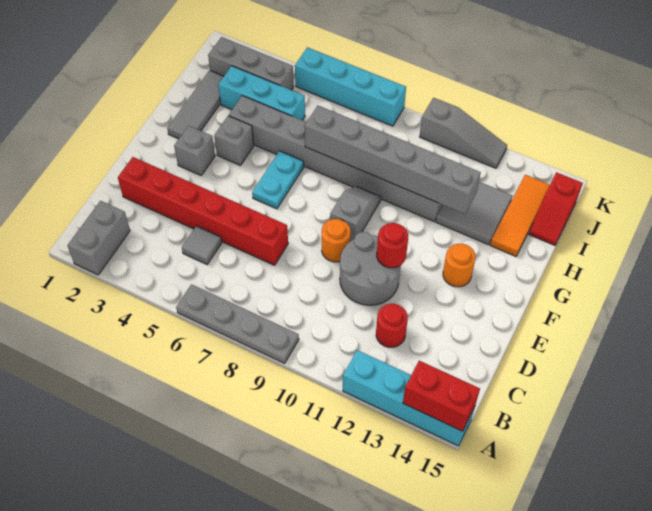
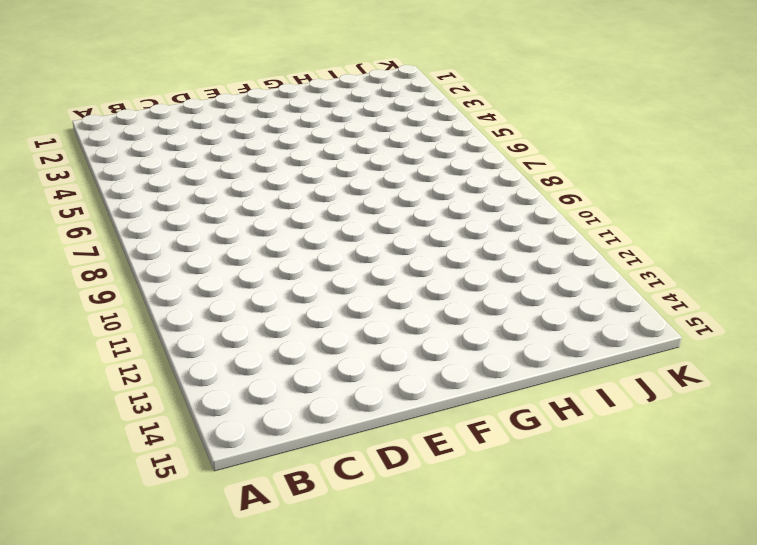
none -> grey 1x2 brick [67,201,130,275]
none -> grey 1x4 plate [176,284,299,363]
none -> cyan 1x4 brick [343,350,475,446]

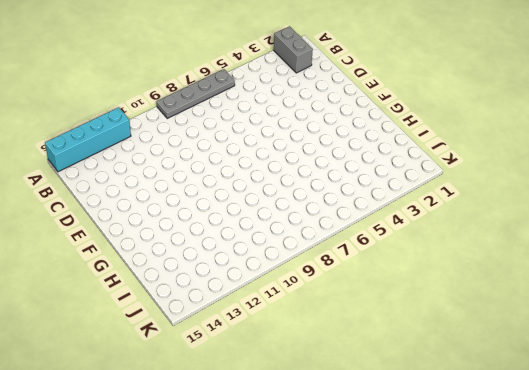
none -> grey 1x1 tile [182,226,222,264]
none -> red 1x1 round brick [376,304,408,347]
none -> red 1x6 brick [118,157,288,265]

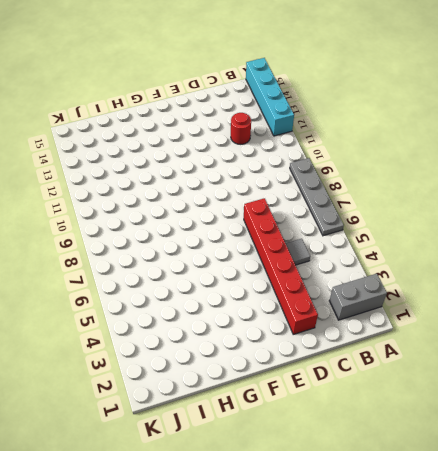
none -> grey 2x2 round brick [340,232,401,305]
none -> orange 1x1 round brick [322,219,350,262]
none -> grey 1x1 brick [174,126,215,175]

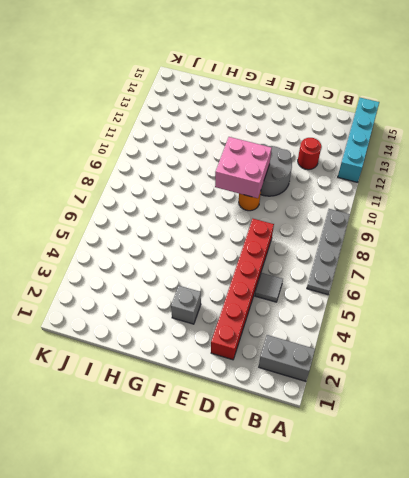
pink 2x2 brick [215,137,272,198] -> none
none -> cyan 1x2 plate [252,151,304,209]
none -> grey 1x2 slope [330,186,381,241]
none -> orange 1x1 round brick [443,244,476,287]

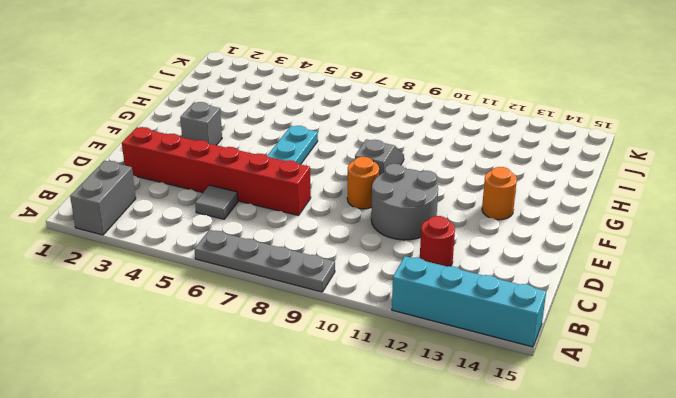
none -> grey 1x3 tile [167,70,224,139]
none -> grey 1x1 brick [214,116,254,166]
none -> grey 1x8 brick [229,96,443,221]

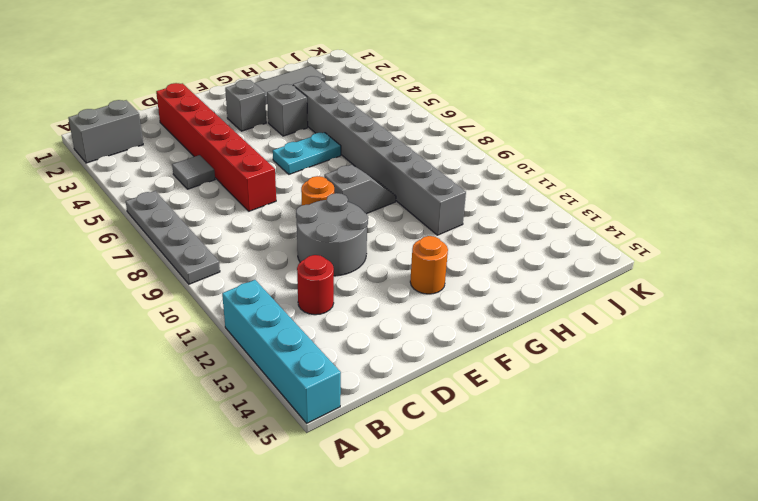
none -> grey 2x2 tile [436,182,512,245]
none -> orange 1x3 tile [490,175,550,256]
none -> cyan 1x3 brick [218,66,305,120]

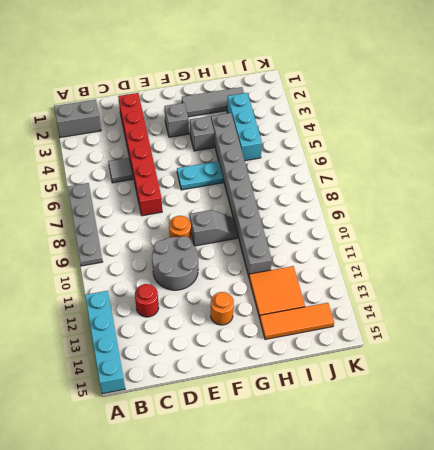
orange 2x2 tile [249,266,305,318] -> grey 2x2 tile [436,182,512,245]
none -> red 1x2 slope [529,172,583,245]
none -> grey 1x3 brick [208,37,294,90]
none -> cyan 1x4 brick [295,47,406,126]

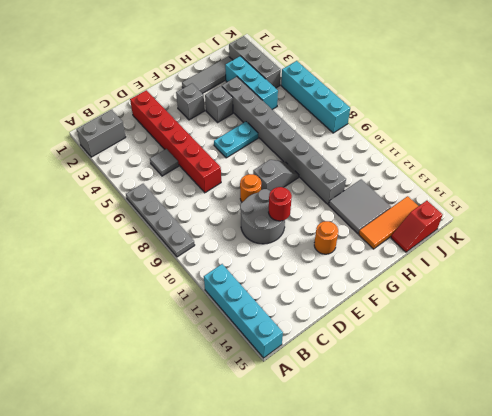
none -> red 1x1 round brick [376,304,408,347]
none -> grey 1x3 slope [420,98,507,168]
none -> red 1x2 brick [403,361,480,431]

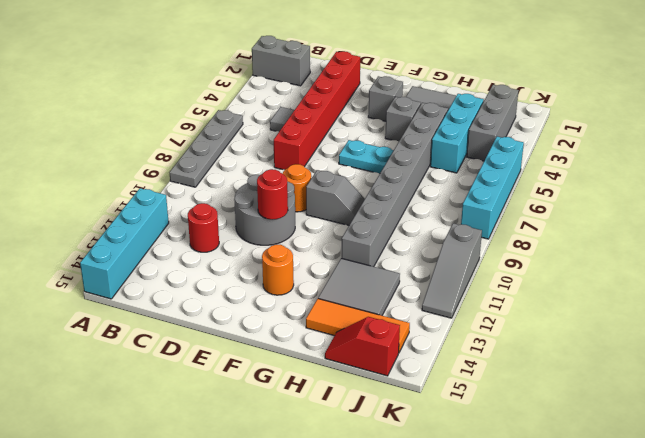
none -> red 1x2 brick [403,361,480,431]
none -> grey 1x6 brick [305,106,481,214]

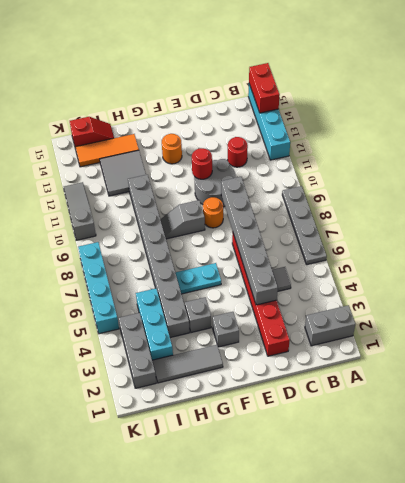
grey 1x6 brick [221,177,278,305] -> grey 1x6 brick moved to [305,106,481,214]

